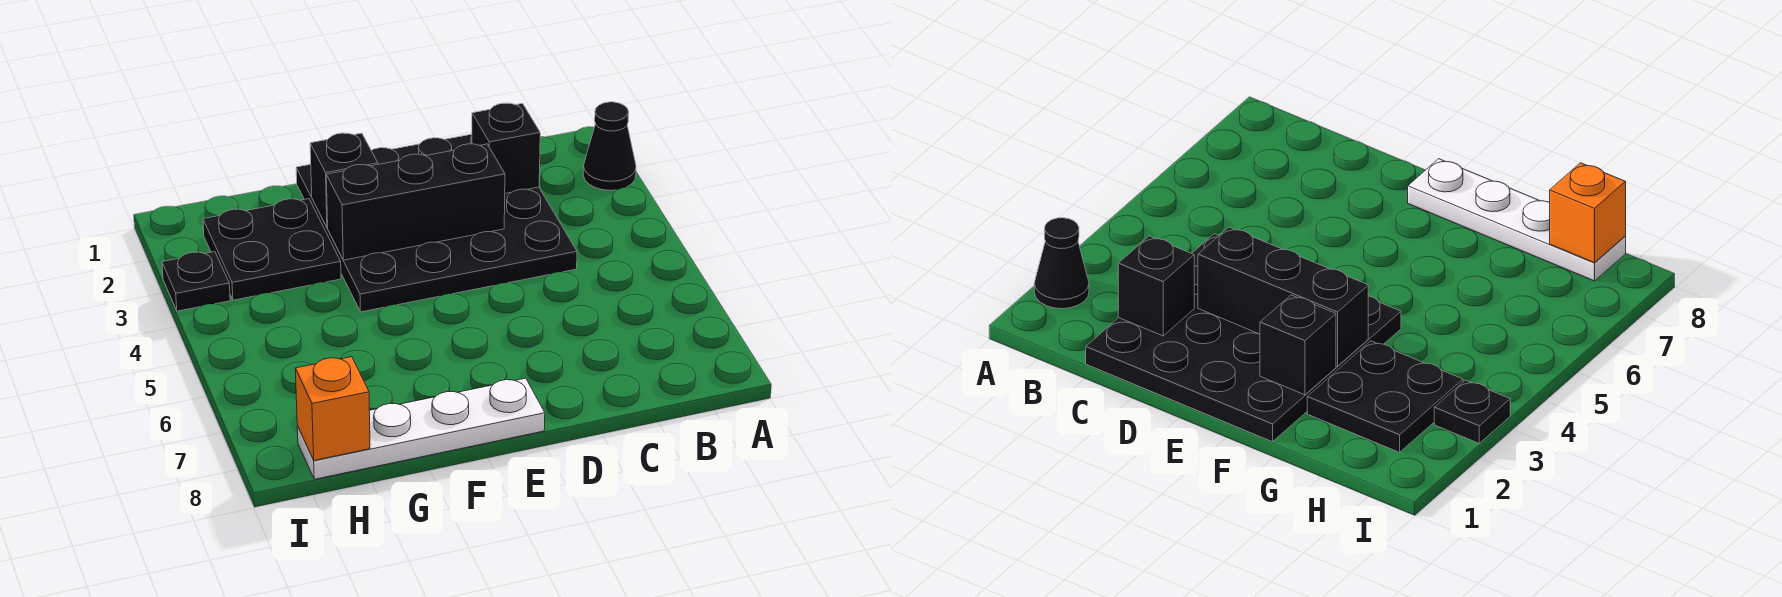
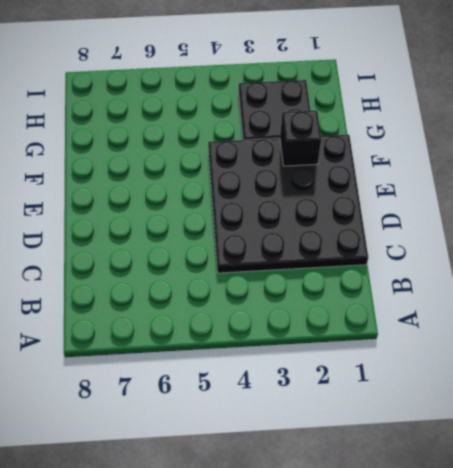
none -> black 1x1 cone [583,102,636,190]
none -> white 1x4 plate [297,378,545,479]

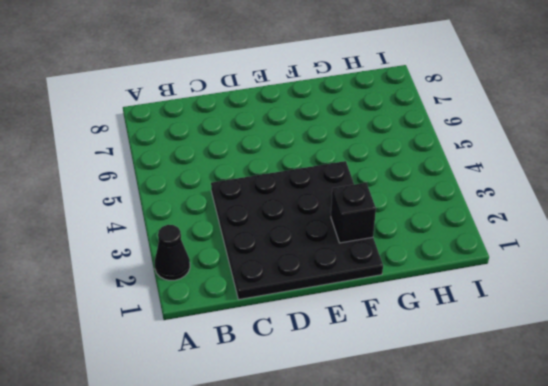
none -> white 1x4 plate [297,378,545,479]
none -> black 2x2 plate [203,199,341,300]

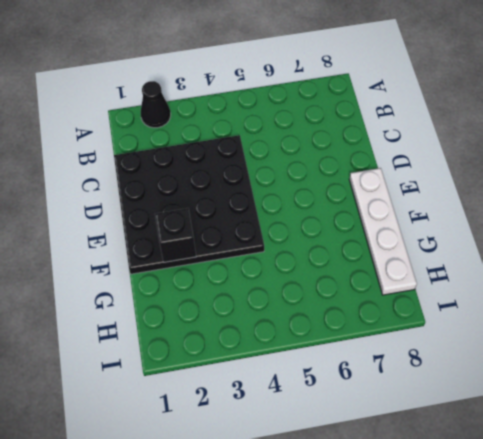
none -> black 2x2 plate [203,199,341,300]
none -> black 1x1 plate [162,252,230,311]

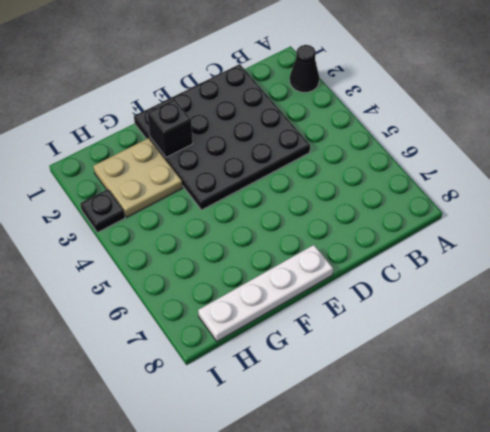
tan 2x2 plate [93,138,182,217] -> black 2x2 plate [203,199,341,300]
none -> black 1x1 brick [472,103,540,194]
none -> black 1x3 brick [326,144,505,260]

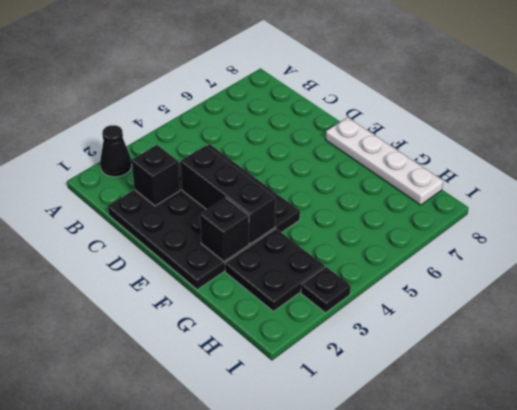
none -> orange 1x1 brick [295,357,370,460]

